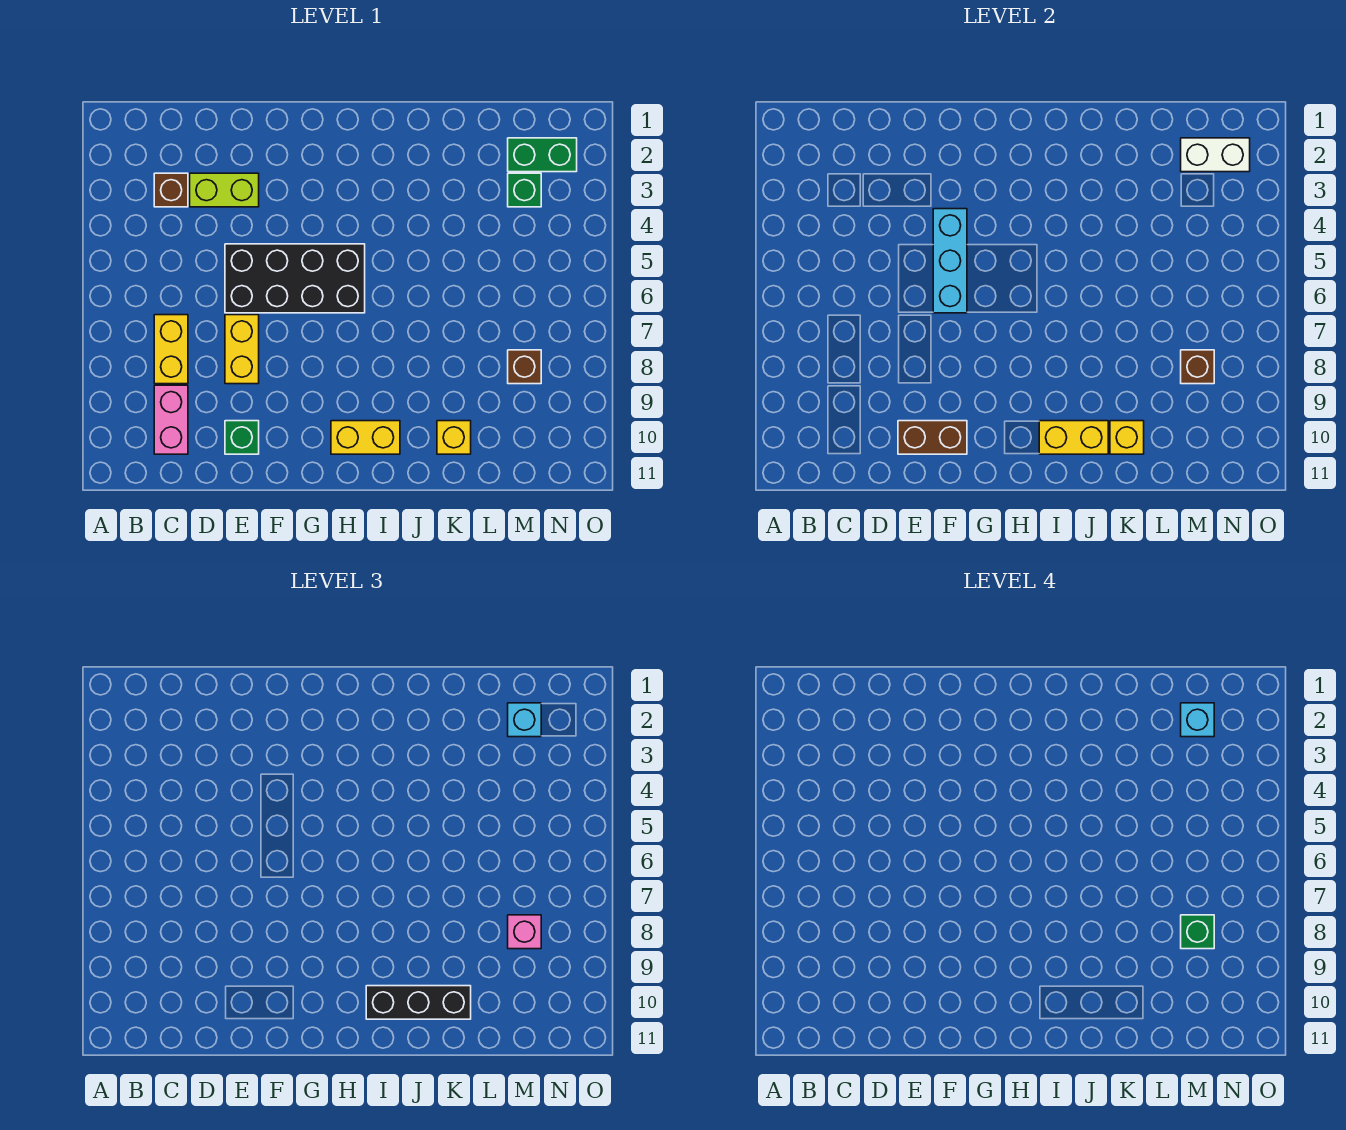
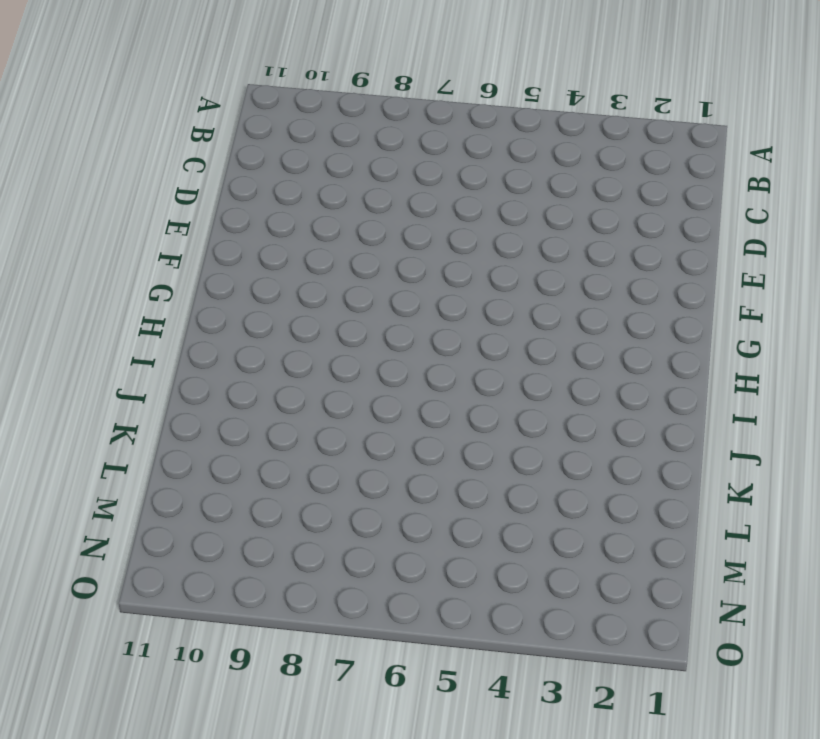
none -> brown 1x1 brick [154,173,188,207]
none -> yellow 1x2 brick [154,315,188,384]
none -> pink 1x2 brick [154,385,188,454]

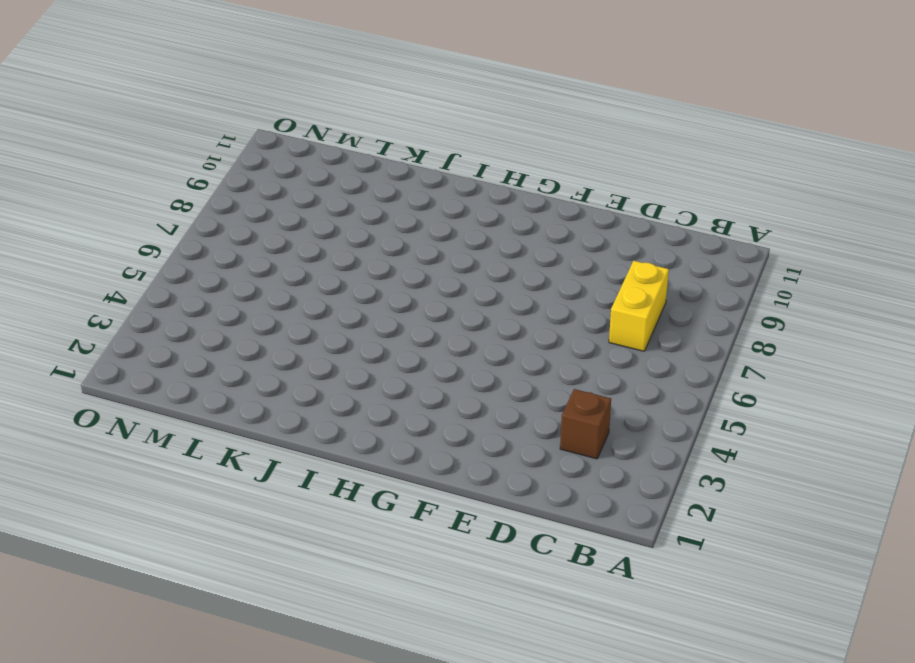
none -> pink 1x2 brick [154,385,188,454]
none -> lime 1x2 brick [190,173,259,207]
none -> black 2x4 brick [225,244,365,313]

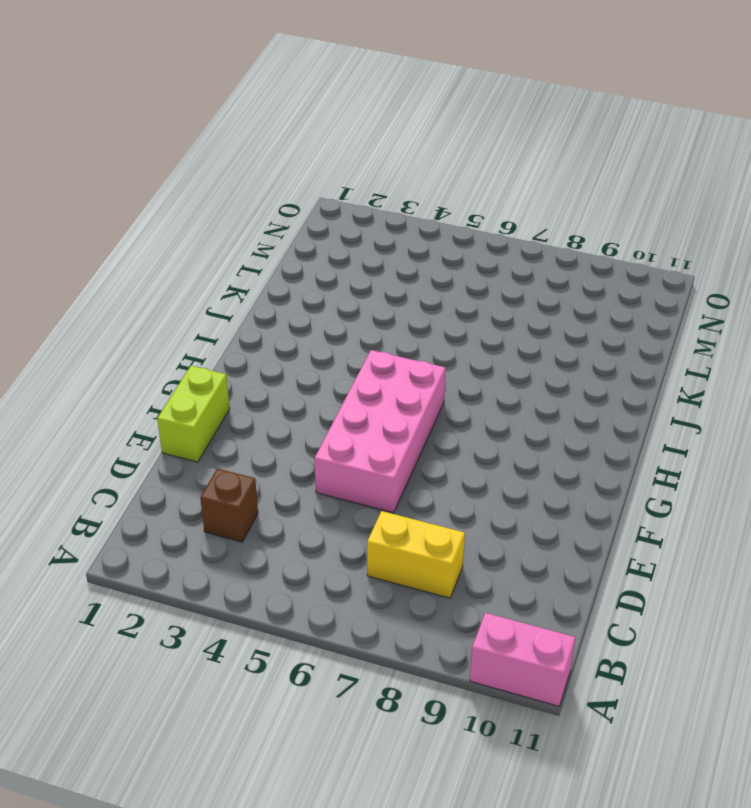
pink 1x2 brick [470,613,575,706] -> pink 1x2 brick moved to [154,385,188,454]
lime 1x2 brick [157,366,230,462] -> lime 1x2 brick moved to [190,173,259,207]
pink 2x4 brick [314,350,446,513] -> black 2x4 brick [225,244,365,313]
none -> yellow 1x2 brick [225,315,259,384]
none -> green 1x1 brick [225,421,259,454]
none -> yellow 1x2 brick [331,421,400,454]

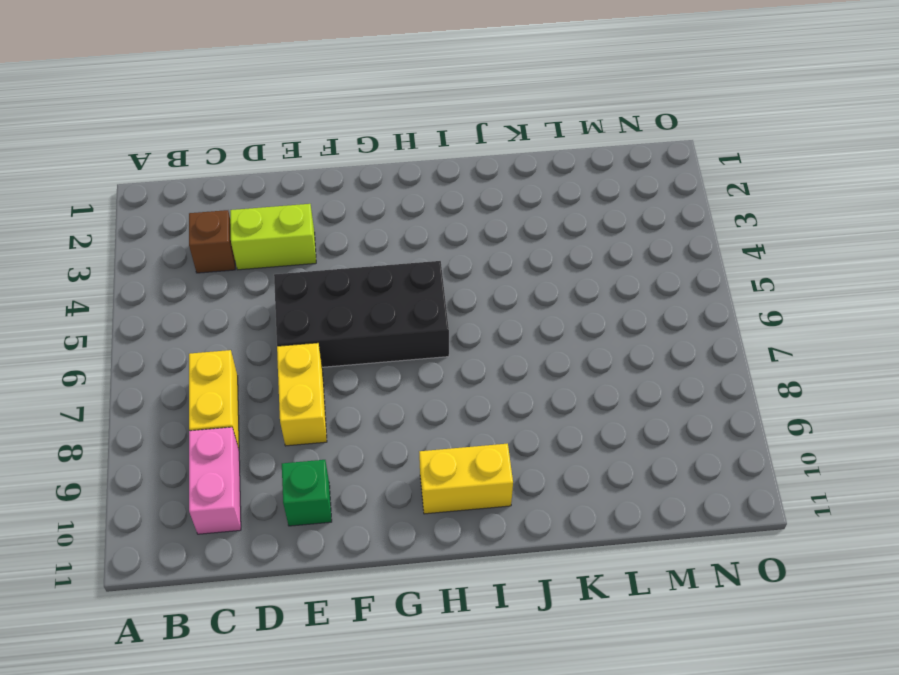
none -> yellow 1x1 brick [437,421,471,454]
none -> green 1x2 brick [508,138,577,172]
none -> green 1x1 brick [508,173,541,207]

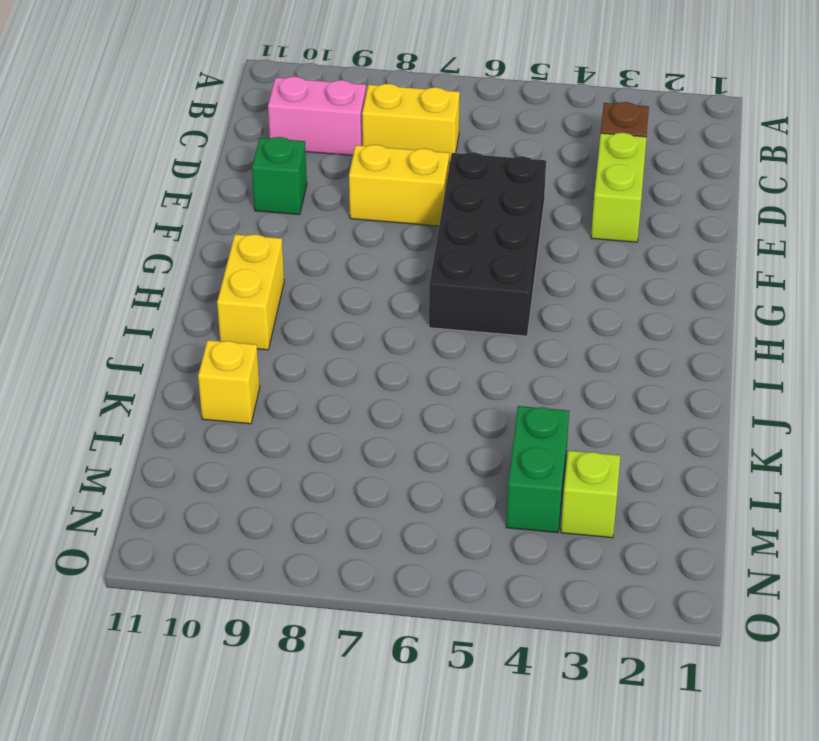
green 1x2 brick [506,406,569,533] -> green 1x2 brick moved to [508,138,577,172]
lime 1x1 brick [561,451,620,538] -> green 1x1 brick [508,173,541,207]
none -> brown 1x1 brick [508,350,541,384]
none -> brown 1x2 brick [898,421,967,454]
none -> cyan 1x3 brick [933,209,967,313]

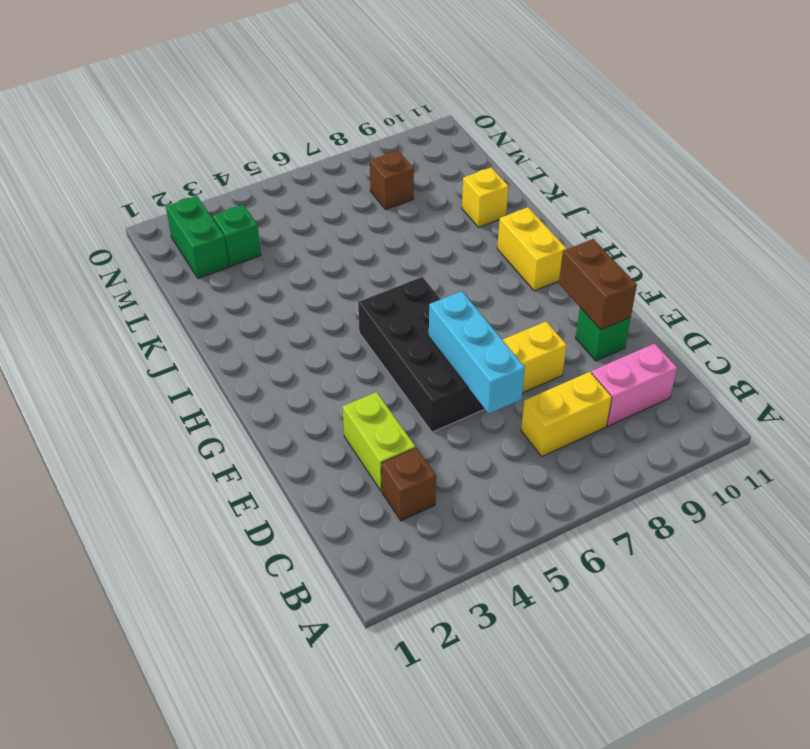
cyan 1x3 brick [429,291,525,413] -> cyan 1x3 brick turned to [933,209,967,313]
none -> yellow 1x2 brick [1039,421,1108,454]
none -> yellow 1x1 brick [1110,421,1144,454]
none -> white 1x2 brick [1181,138,1250,172]

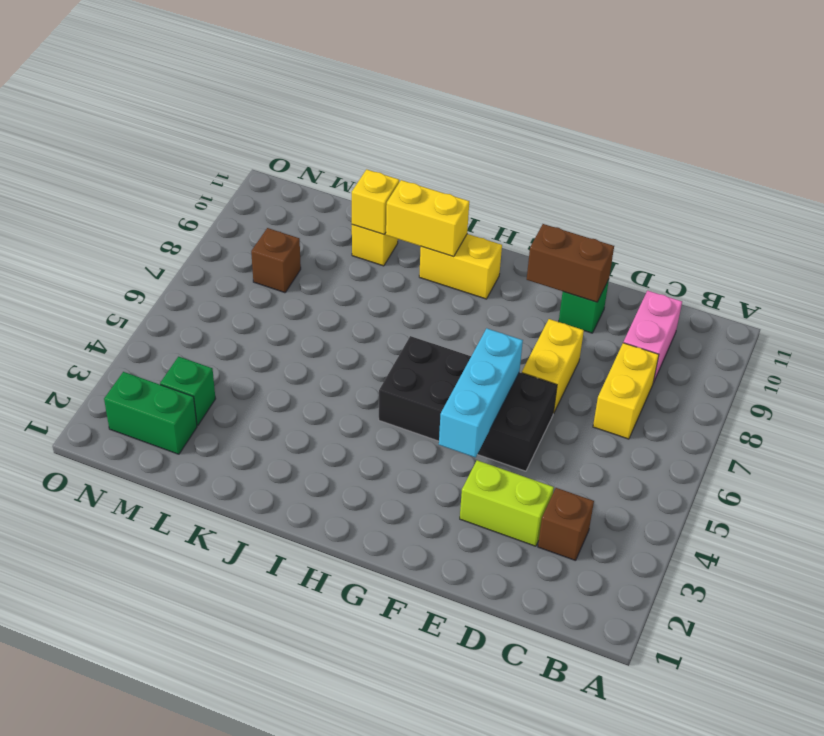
none -> white 1x2 brick [1181,138,1250,172]
none -> brown 1x1 brick [1181,350,1214,384]
none -> black 1x3 brick [366,986,471,1019]

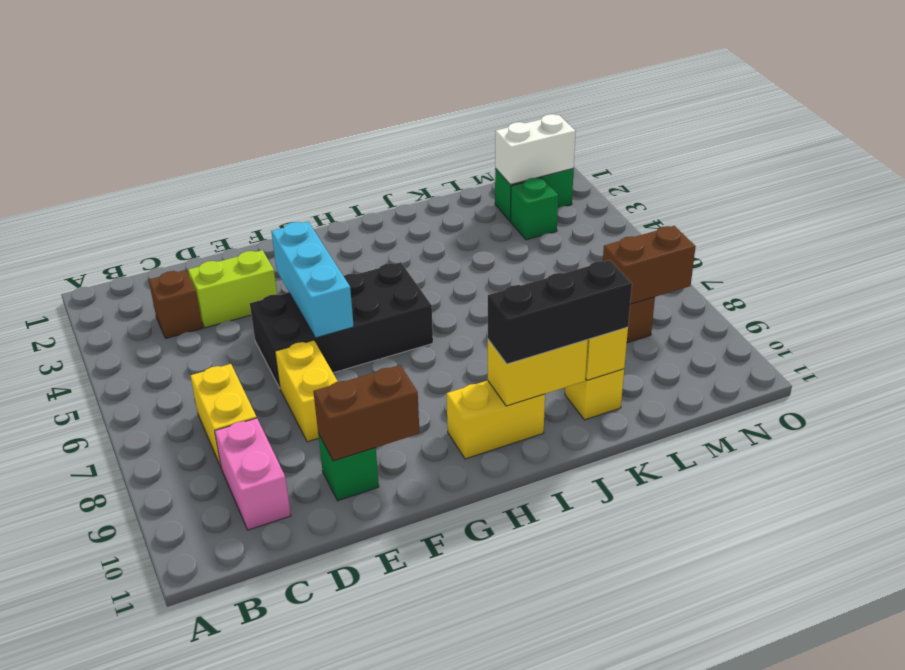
brown 1x2 brick [603,226,696,304] -> brown 1x1 brick [1181,350,1214,384]
none -> cyan 1x1 brick [508,703,541,737]
none -> pink 1x1 brick [508,915,541,949]
none -> cyan 1x1 brick [1181,703,1214,737]

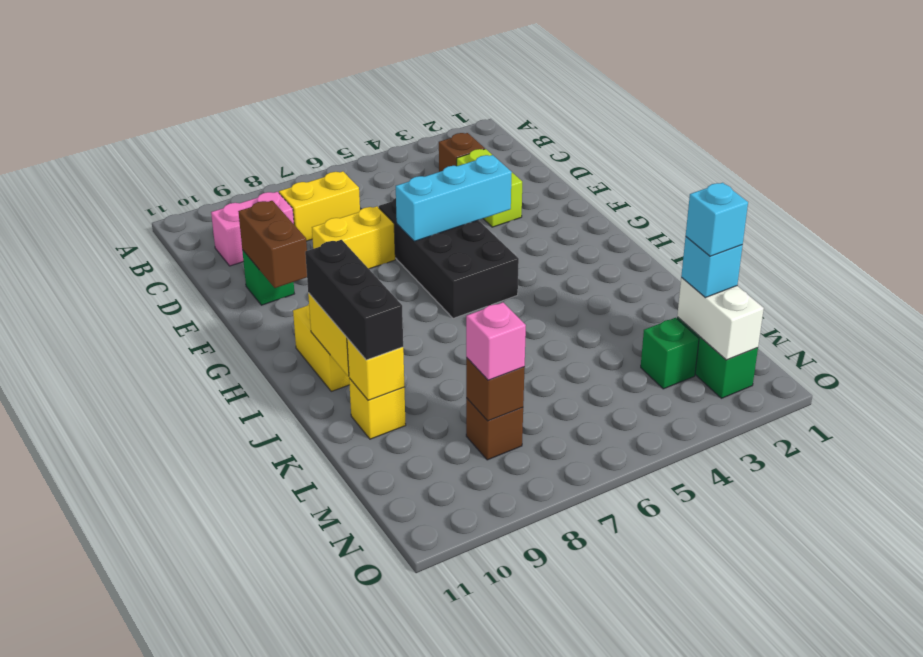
none -> green 1x1 brick [1181,915,1214,949]

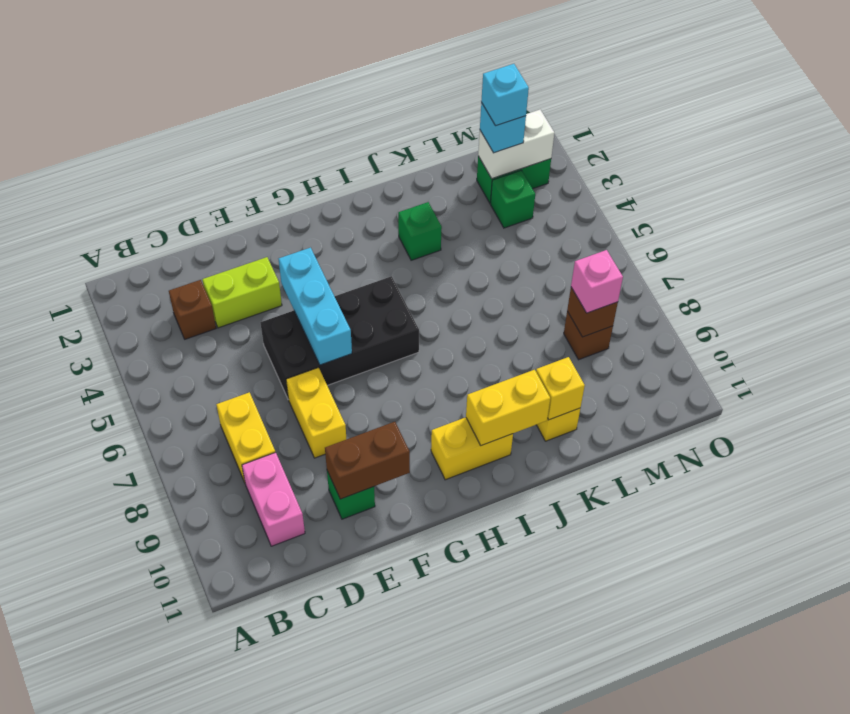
green 1x1 brick [398,202,442,260] -> green 1x1 brick moved to [1181,915,1214,949]
none -> black 1x3 brick [366,986,471,1019]

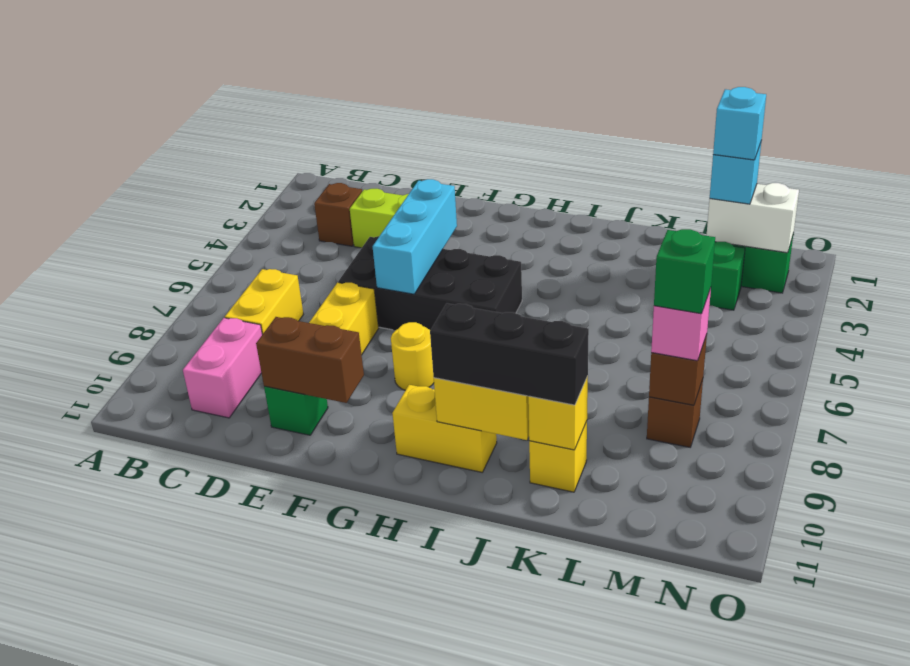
yellow 1x1 round brick [391,322,434,390] -> none

